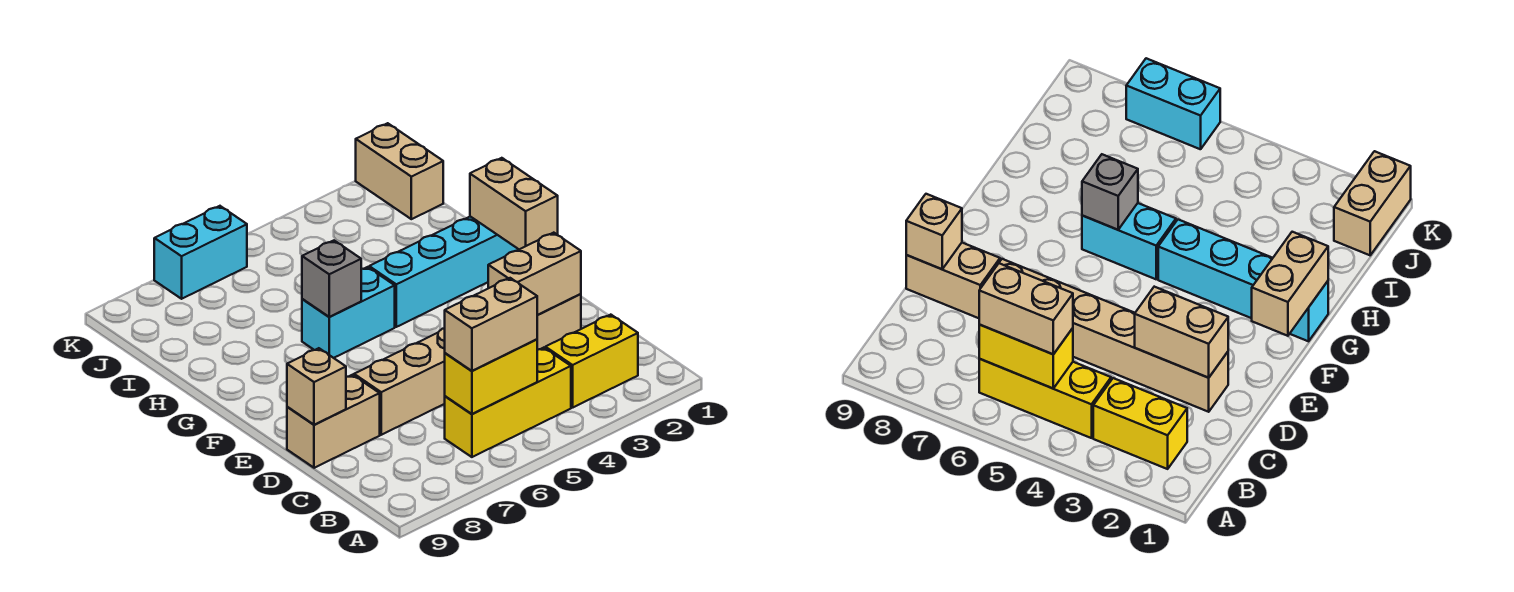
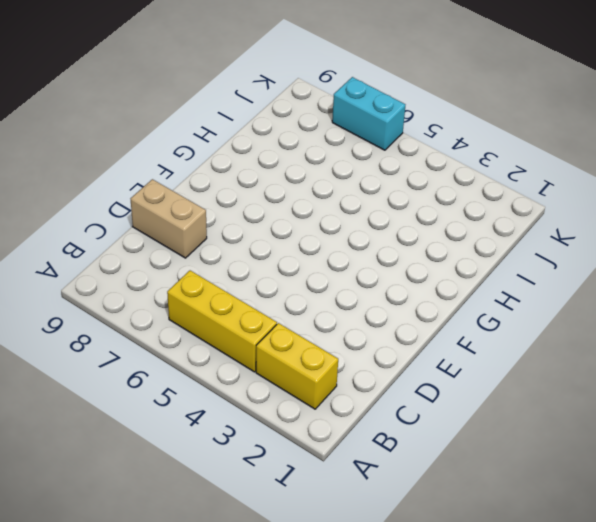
none -> tan 1x6 brick [354,294,581,435]
none -> cyan 1x4 brick [369,217,519,327]
none -> cyan 1x2 brick [302,267,395,358]

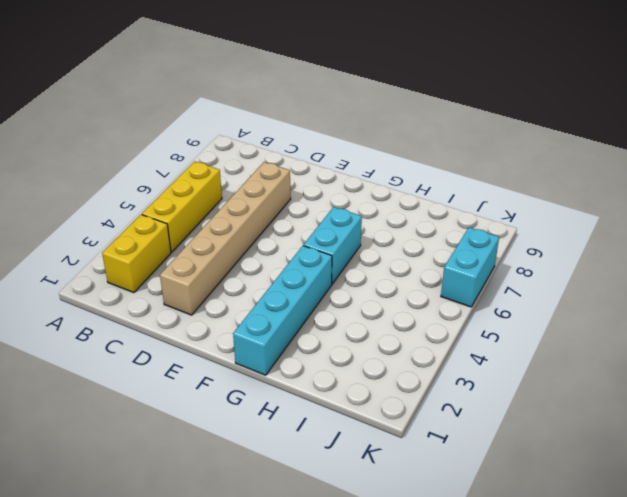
none -> tan 1x2 brick [287,375,380,468]
none -> tan 1x2 brick [356,123,443,219]
none -> yellow 1x2 brick [445,339,537,414]

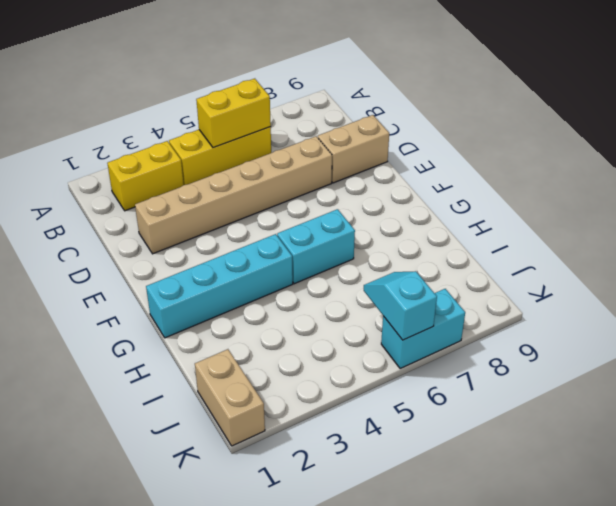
cyan 1x2 slope [364,271,437,340] -> none
none -> tan 1x2 brick [488,233,581,315]
none -> tan 1x1 brick [287,348,346,425]
none -> tan 1x2 brick [470,158,558,249]

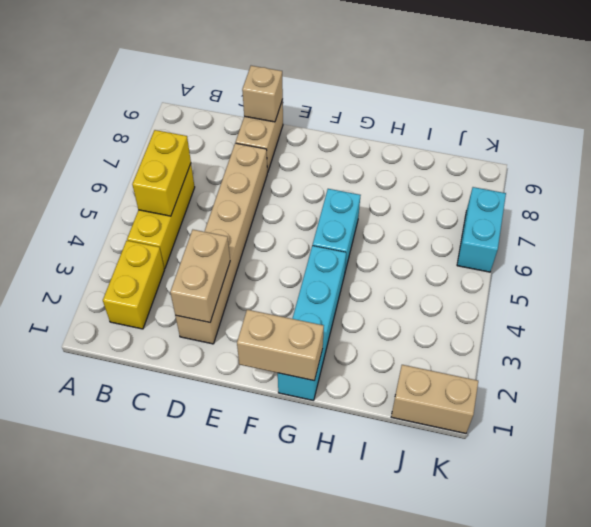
none -> grey 1x1 brick [302,241,361,317]
none -> tan 1x2 brick [445,278,537,371]

